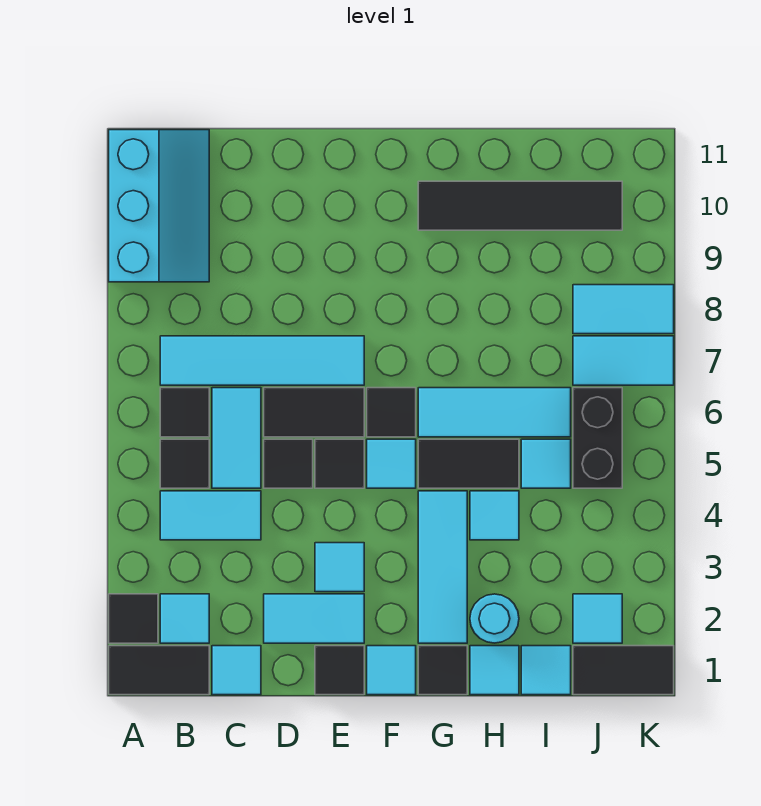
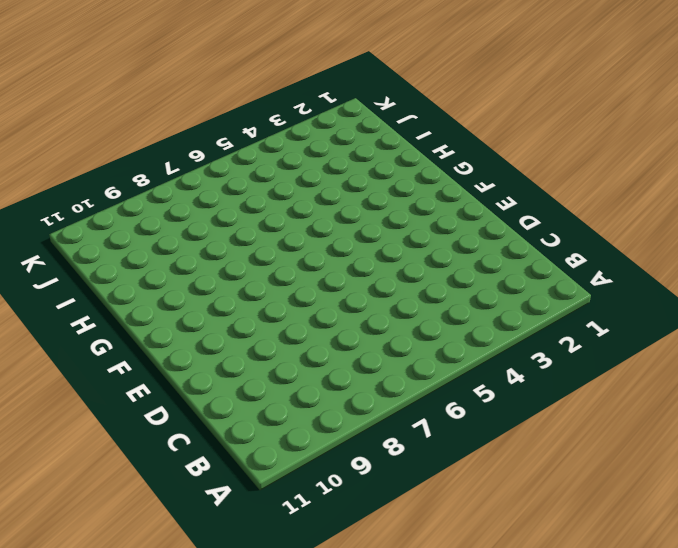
none -> black 1x2 tile [109,646,209,695]
none -> black 1x1 tile [109,594,158,643]
none -> cyan 2x3 slope [109,130,209,282]
none -> cyan 1x1 tile [160,594,209,643]

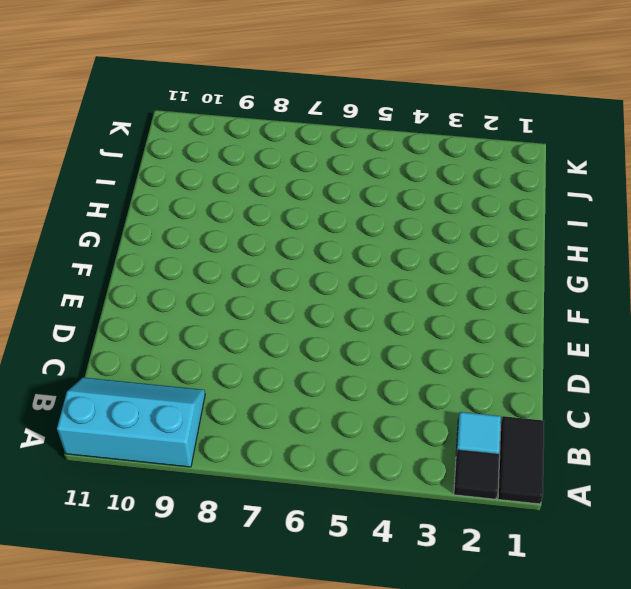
none -> cyan 1x2 tile [160,491,261,540]
none -> black 1x1 tile [160,439,209,488]
none -> black 1x1 tile [160,388,209,437]
none -> cyan 1x4 tile [160,336,364,385]

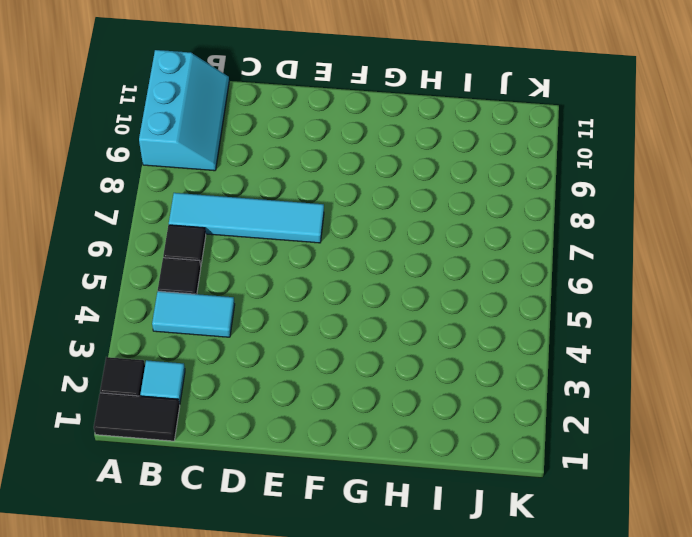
none -> cyan 1x1 tile [212,646,261,695]
none -> cyan 1x2 tile [212,388,261,488]
none -> cyan 1x2 tile [264,594,364,643]
none -> black 1x1 tile [264,439,313,488]

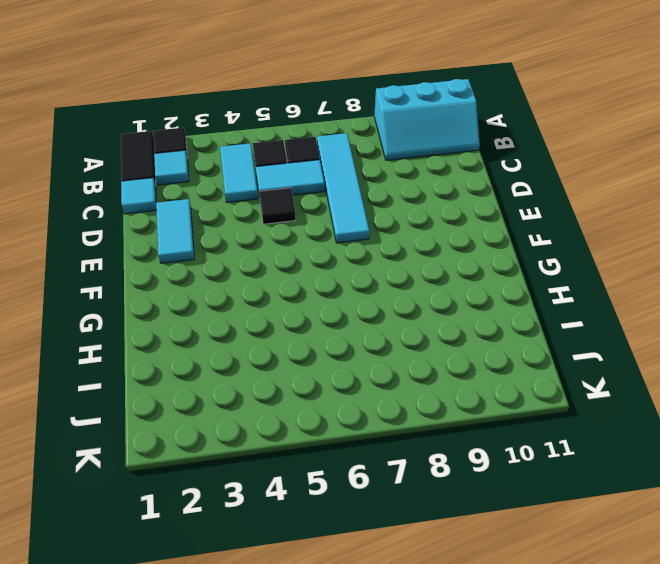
none -> black 1x2 tile [264,388,364,437]
none -> black 1x1 tile [315,646,364,695]
none -> cyan 1x1 tile [315,543,364,592]
none -> black 1x1 tile [315,439,364,488]

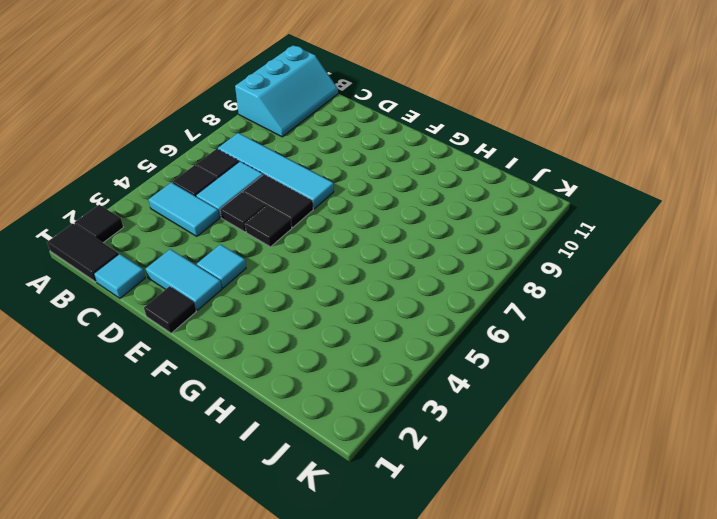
none -> cyan 1x1 tile [160,594,209,643]
none -> cyan 1x1 tile [367,646,416,695]
none -> cyan 1x1 tile [367,439,416,488]
none -> black 1x1 tile [367,388,416,437]

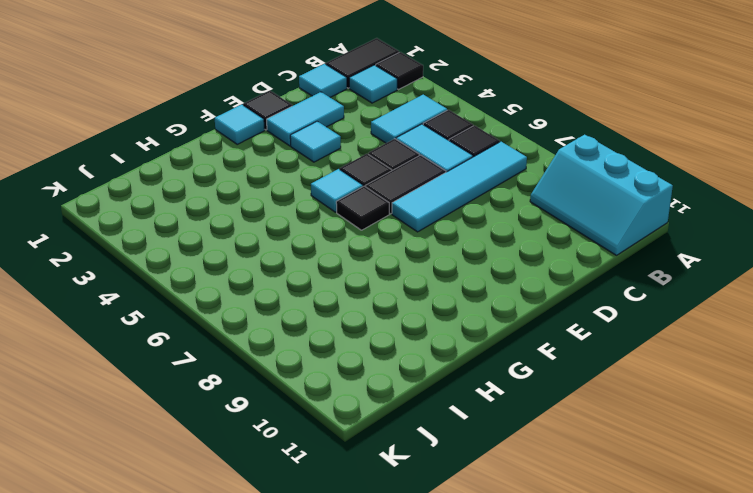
none -> black 1x1 tile [418,646,467,695]
none -> cyan 1x3 tile [418,491,467,643]
none -> black 1x2 tile [418,439,519,488]
none -> cyan 1x3 tile [418,388,571,437]

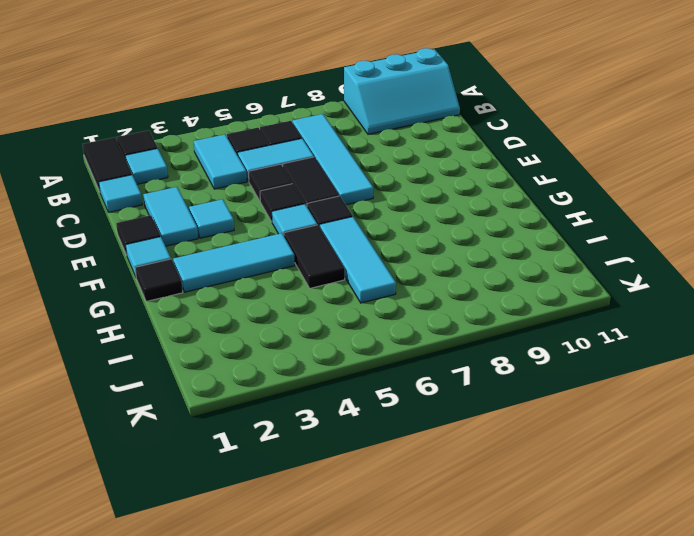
none -> black 1x4 tile [418,181,622,230]
none -> cyan 1x1 tile [470,646,519,695]
none -> cyan 1x1 round brick [470,594,519,643]
none -> cyan 1x1 tile [470,491,519,540]

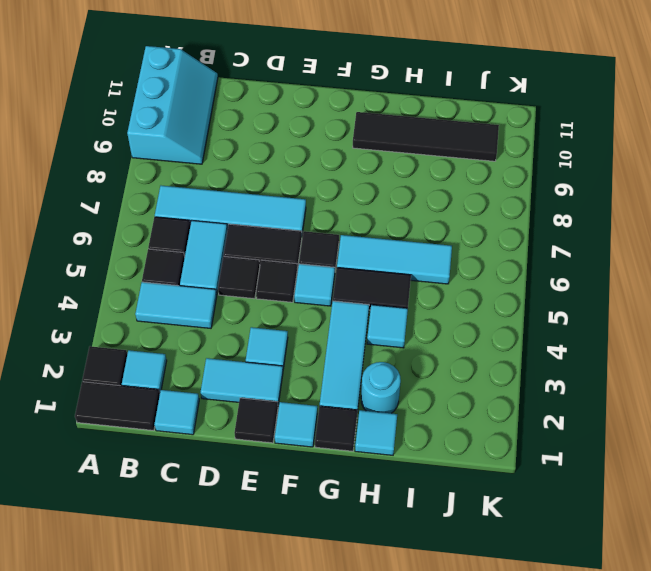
none -> cyan 1x1 tile [521,646,571,695]
none -> cyan 1x1 tile [521,439,571,488]
none -> black 1x2 tile [573,646,674,695]
none -> cyan 1x1 tile [573,594,622,643]

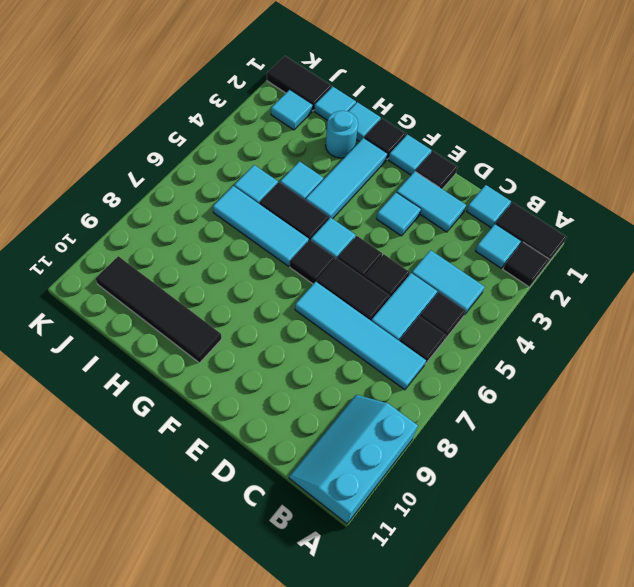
none -> black 1x2 brick [573,388,622,488]
none -> cyan 1x2 tile [573,336,674,385]
none -> cyan 1x2 tile [573,285,674,334]

